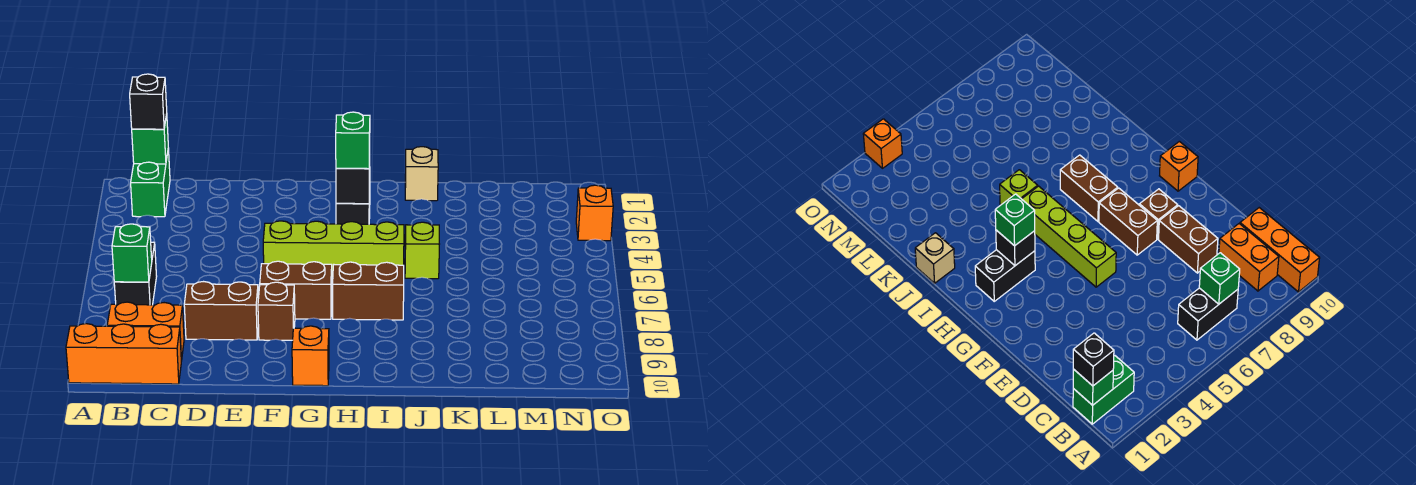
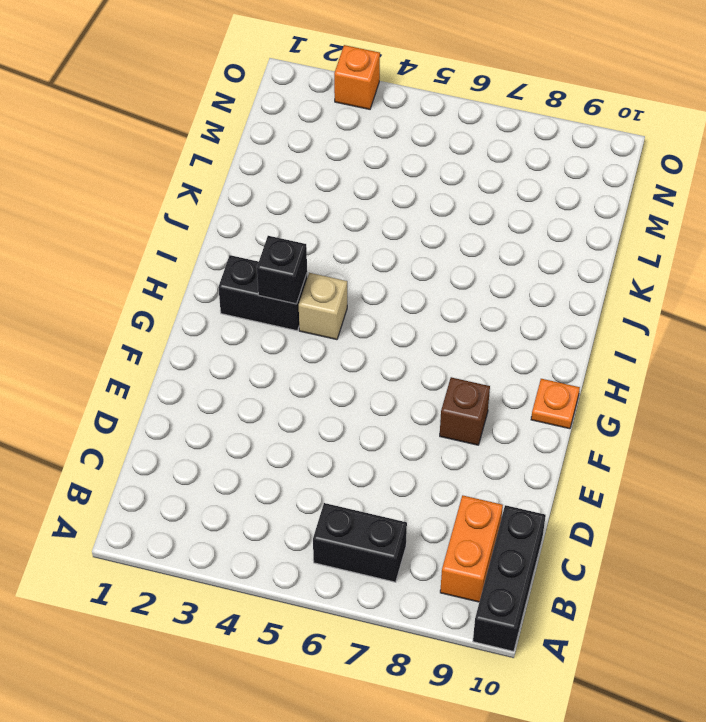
black 1x3 brick [473,505,546,651] -> orange 1x3 brick [66,324,181,384]
orange 1x1 plate [531,379,580,429] -> orange 1x1 brick [292,326,329,386]
tan 1x1 brick [299,273,347,340] -> tan 1x1 brick moved to [405,147,438,201]
none -> green 1x2 brick [131,148,170,217]
none -> brown 1x2 brick [184,282,258,340]
none -> lime 1x4 brick [263,221,404,278]

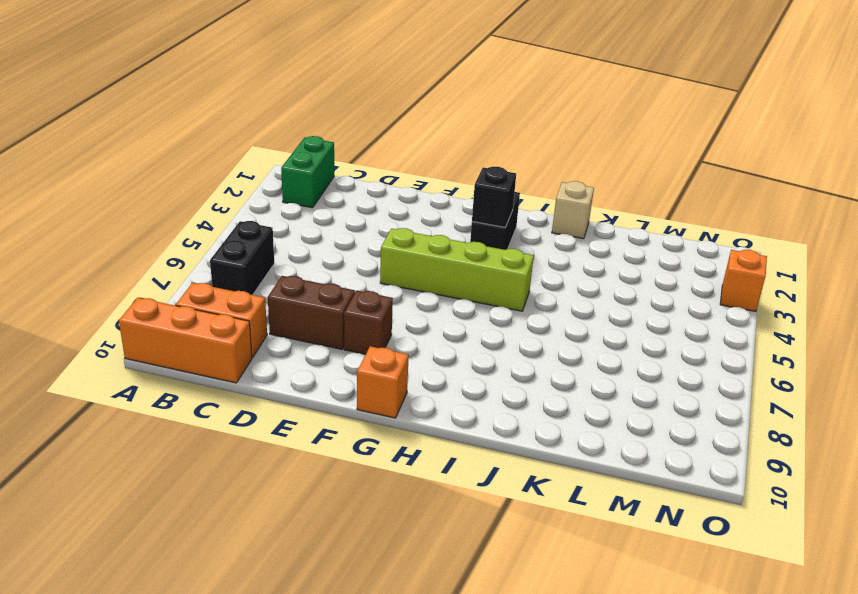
none -> brown 1x2 brick [260,261,332,319]
none -> brown 1x2 brick [333,262,404,320]
none -> lime 1x1 brick [405,222,439,279]

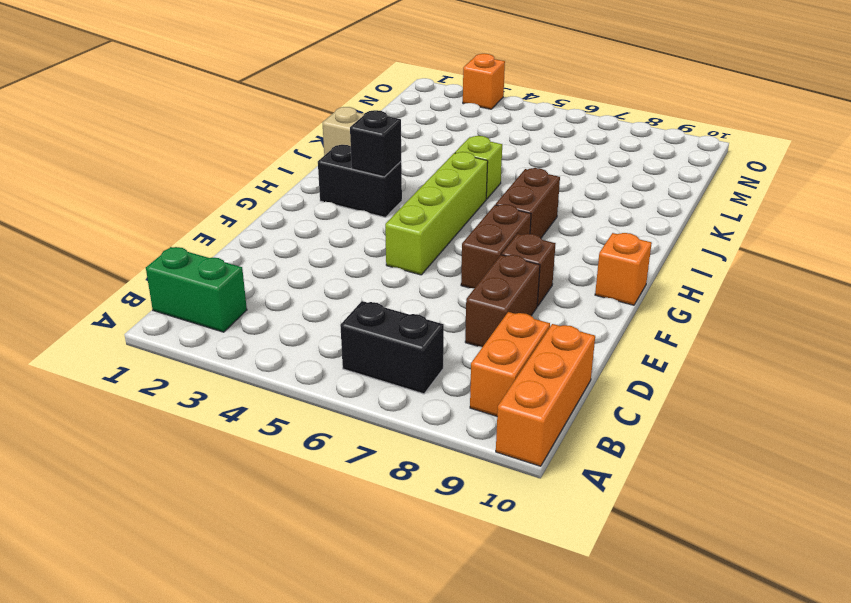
none -> green 1x1 brick [132,114,168,164]
none -> green 1x1 brick [112,224,152,282]
none -> black 1x1 brick [130,74,167,129]

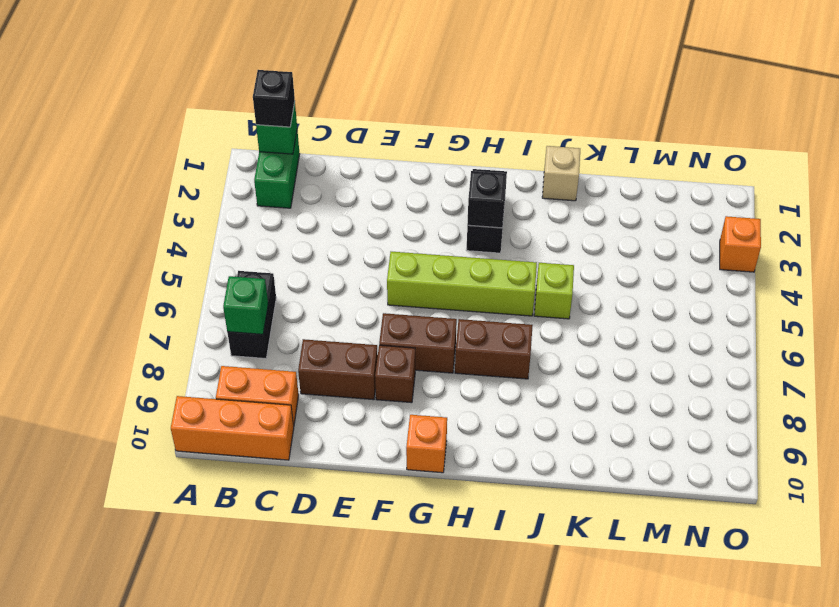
none -> green 1x1 brick [336,112,370,169]

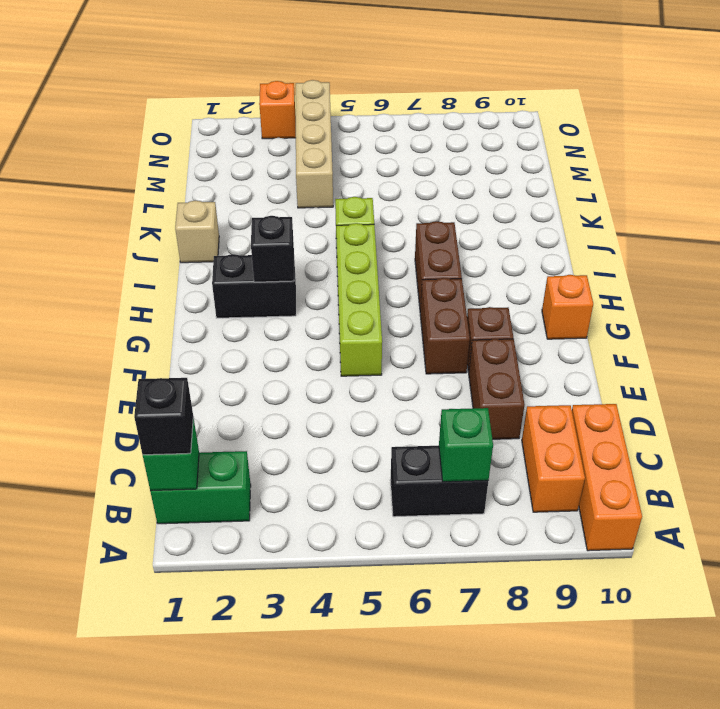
tan 1x4 brick [296,80,333,208] -> none
none -> green 1x1 brick [336,112,370,169]

